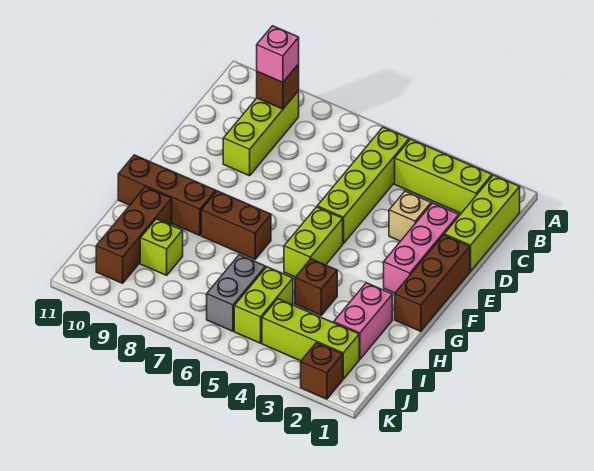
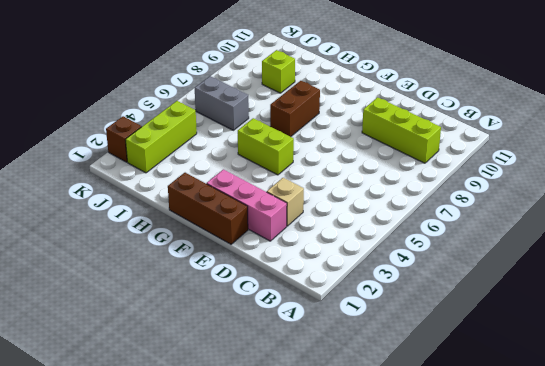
none -> lime 1x3 brick [444,175,520,272]
none -> lime 1x3 brick [395,139,492,213]
none -> lime 1x4 brick [317,127,409,244]

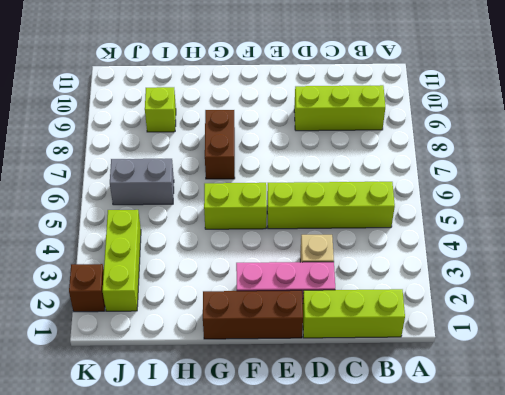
none -> lime 1x3 brick [395,139,492,213]
none -> brown 1x3 brick [118,155,216,236]
none -> pink 1x2 brick [334,283,392,359]

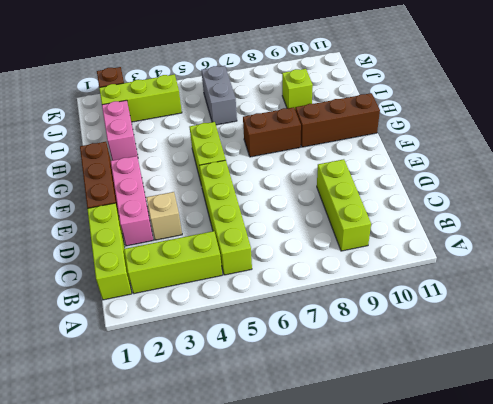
none -> brown 1x1 brick [295,259,337,315]
none -> brown 1x3 brick [96,187,172,283]
none -> lime 1x2 brick [234,267,293,343]

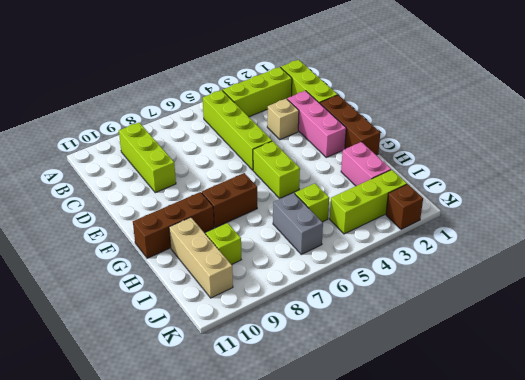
tan 1x3 brick [169,217,233,298] -> brown 1x3 brick [96,187,172,283]
lime 1x1 brick [295,183,329,222] -> lime 1x2 brick [234,267,293,343]
none -> brown 1x1 brick [295,259,337,315]
none -> brown 1x1 brick [257,64,299,109]
none -> pink 1x1 brick [257,26,299,83]

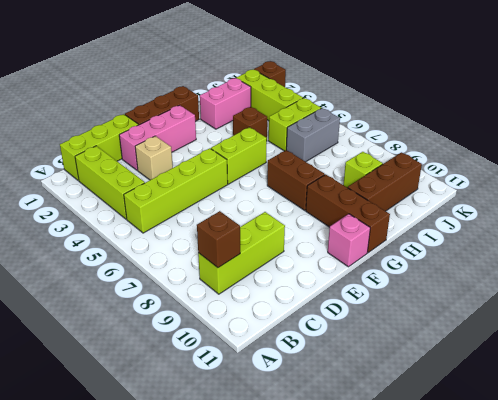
pink 1x1 brick [328,214,370,267] -> pink 1x1 brick moved to [257,26,299,83]

